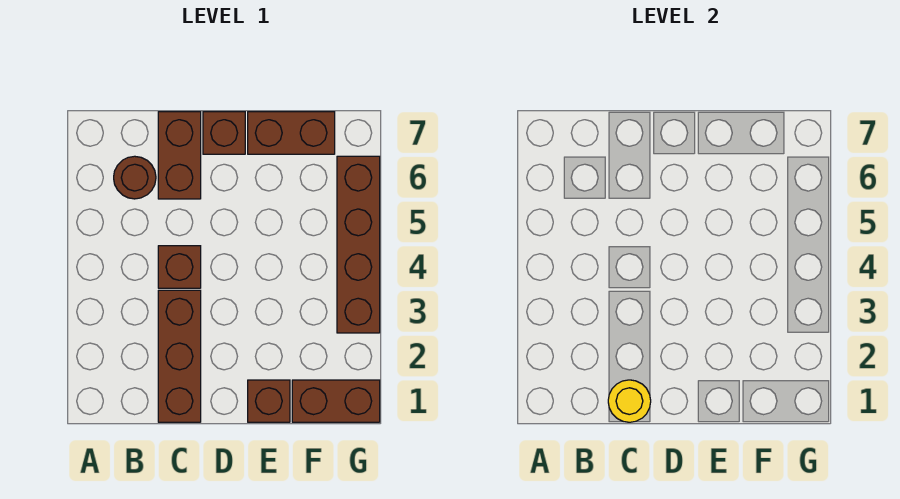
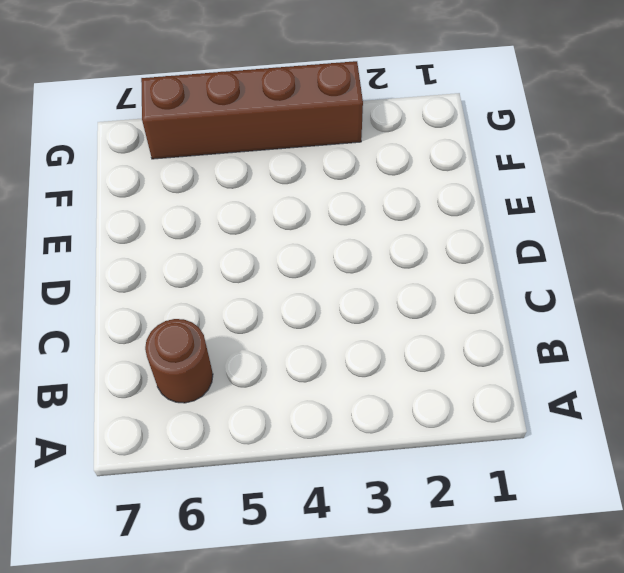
none -> brown 1x3 brick [158,290,201,422]
none -> brown 1x1 brick [158,246,201,288]

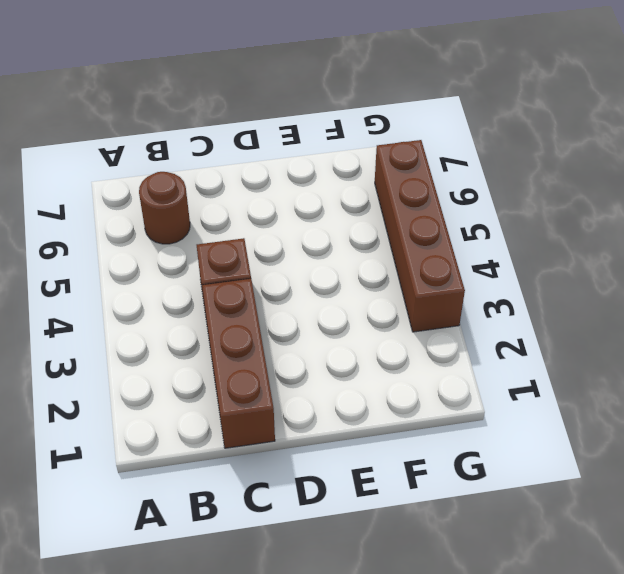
none -> brown 1x2 brick [158,112,201,199]
none -> brown 1x1 brick [203,112,245,154]

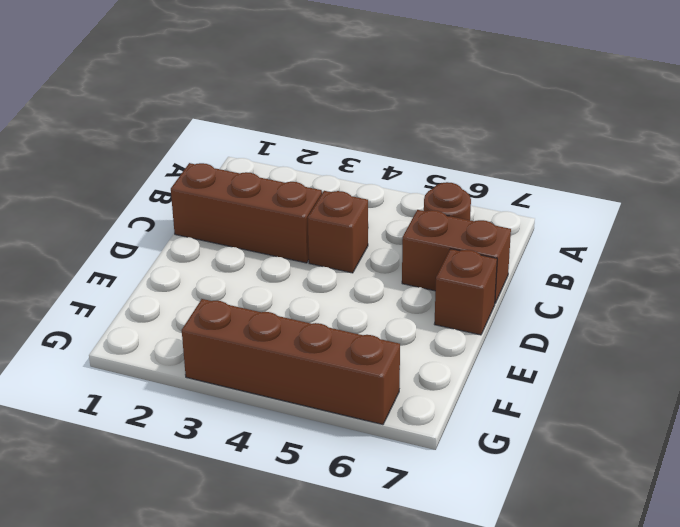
none -> brown 1x1 brick [248,380,290,422]
none -> brown 1x2 brick [248,112,335,154]

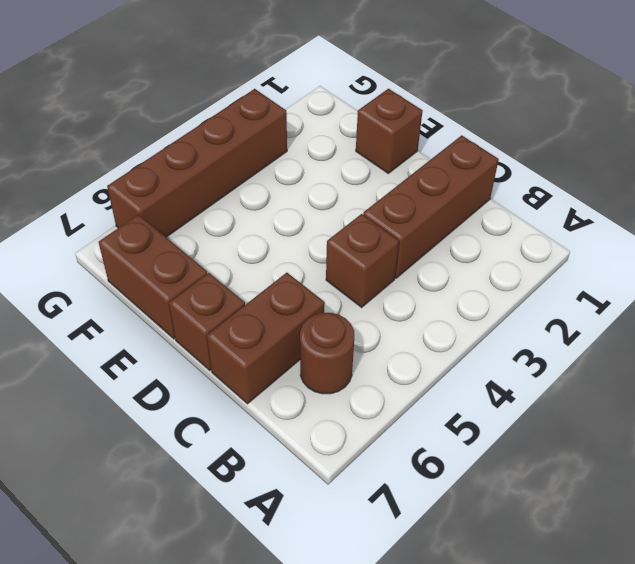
none -> brown 1x2 brick [292,380,380,422]
none -> yellow 1x1 round brick [608,380,651,422]

